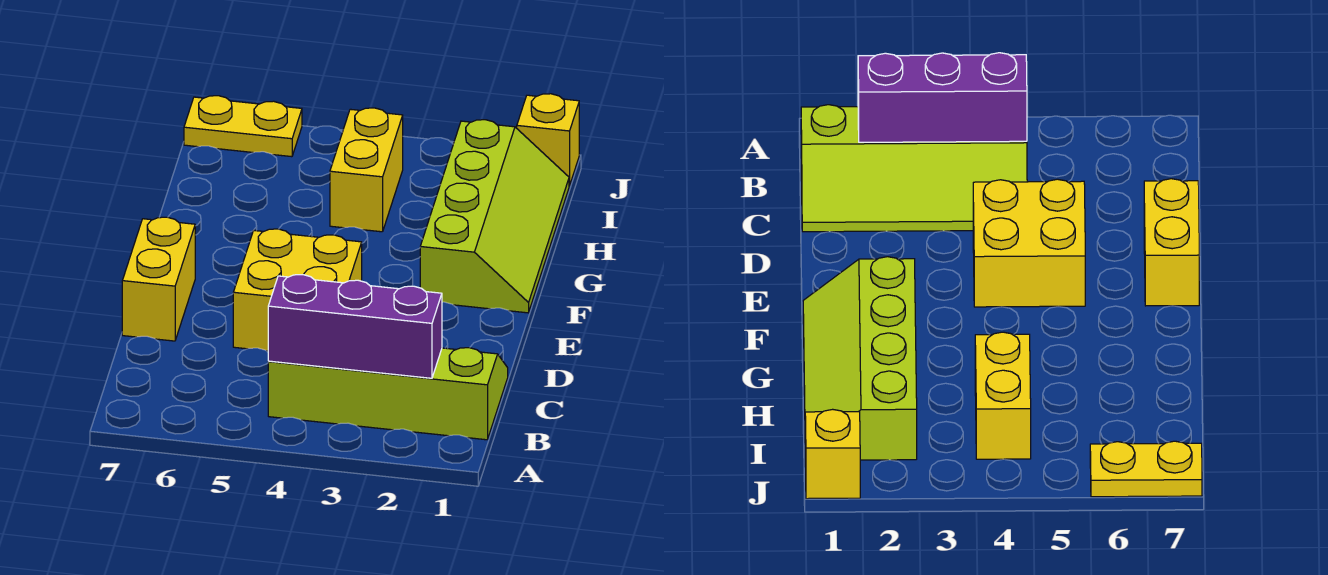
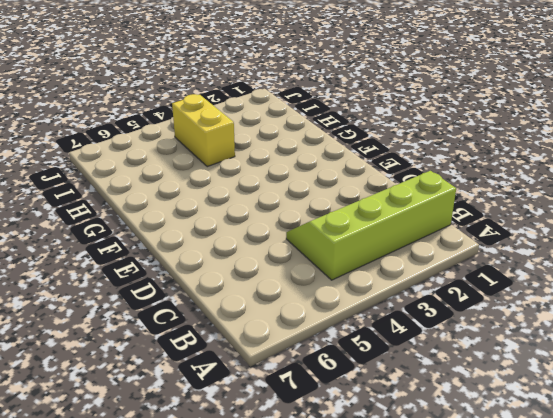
none -> yellow 2x2 brick [233,229,362,351]
none -> yellow 1x2 brick [122,217,195,341]

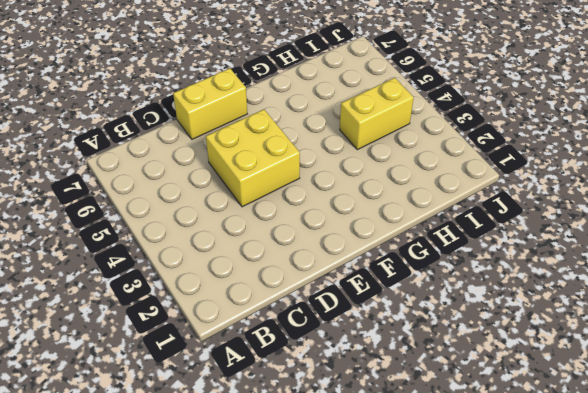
none -> lime 2x4 slope [268,348,508,440]
none -> lime 2x4 slope [420,120,569,313]

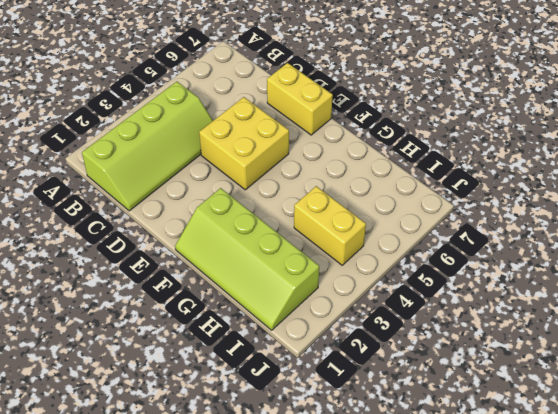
none -> yellow 1x1 brick [517,94,579,186]
none -> yellow 1x2 plate [184,96,302,157]

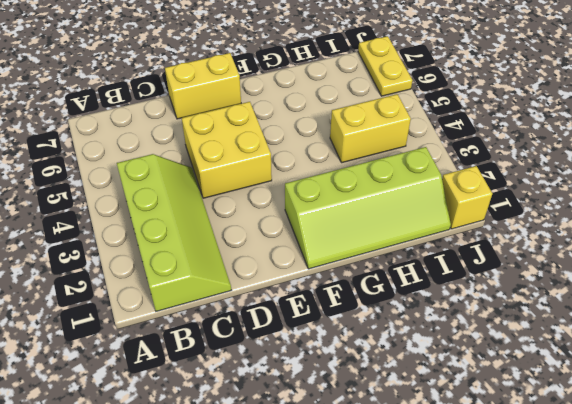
none -> purple 1x3 brick [268,275,442,378]

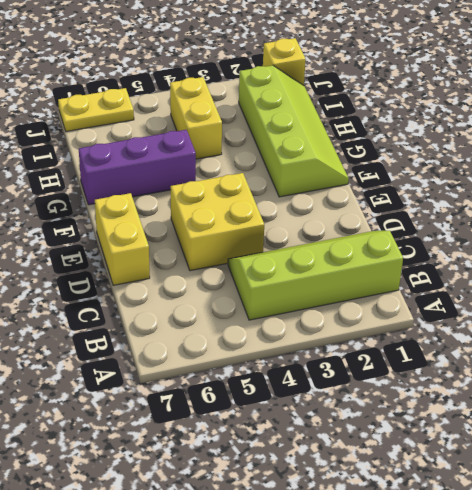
purple 1x3 brick [79,130,196,205] -> purple 1x3 brick moved to [268,275,442,378]

